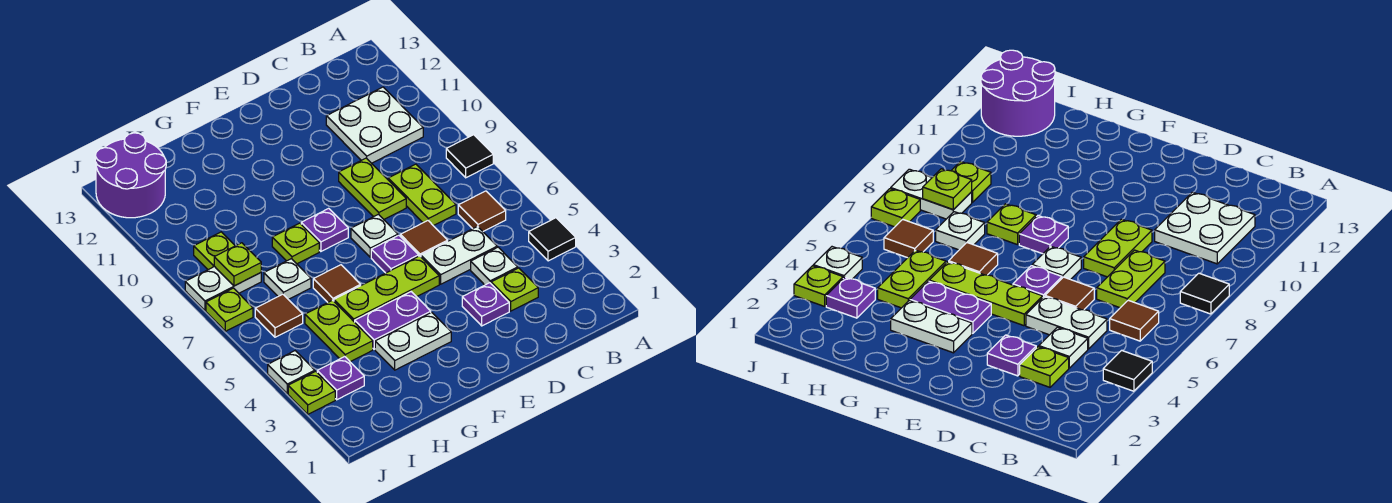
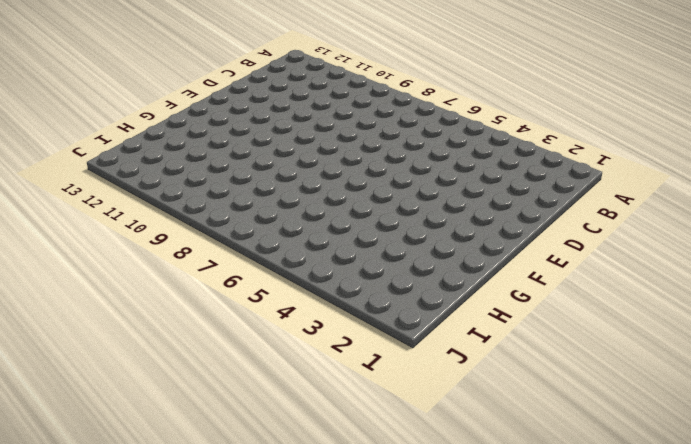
none -> black 1x1 tile [529,218,576,261]
none -> black 1x1 tile [446,135,493,178]
none -> brown 1x1 tile [458,191,506,231]
none -> white 2x2 plate [326,87,423,163]

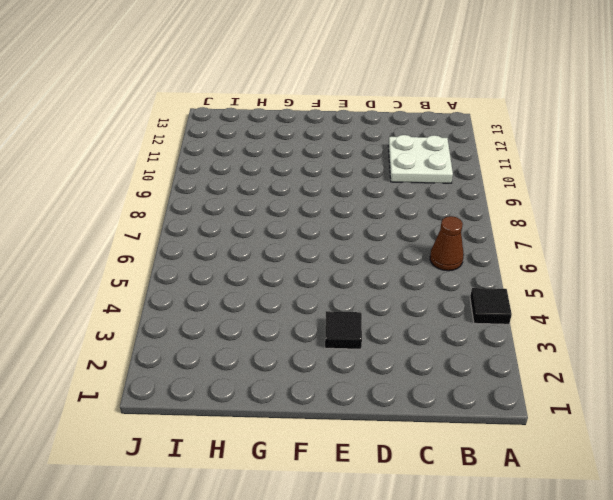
brown 1x1 cone [430,216,464,271] -> brown 1x1 tile [458,191,506,231]
black 1x1 tile [325,311,362,349] -> black 1x1 tile moved to [446,135,493,178]
none -> lime 1x1 plate [491,268,538,311]
none -> white 1x1 plate [471,247,518,285]
none -> white 1x2 plate [421,227,497,284]
none -> lime 1x2 plate [388,164,456,226]

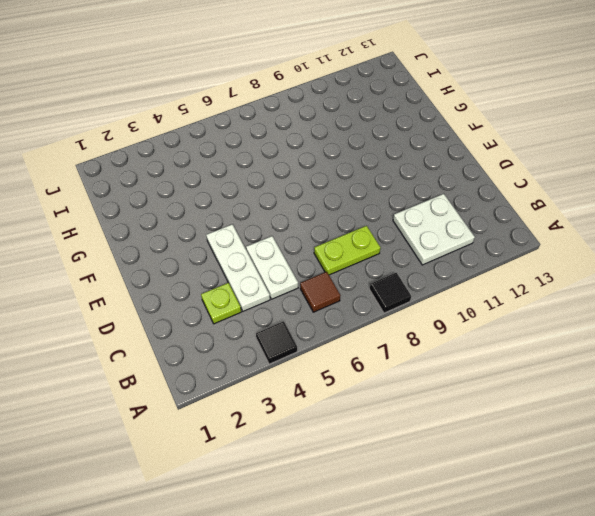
white 1x3 plate [206,224,270,311] -> white 1x1 plate [471,247,518,285]
none -> purple 1x1 plate [462,283,509,326]
none -> brown 1x1 tile [400,221,448,257]
none -> lime 1x2 plate [339,158,406,219]
none -> lime 1x3 plate [334,256,439,322]

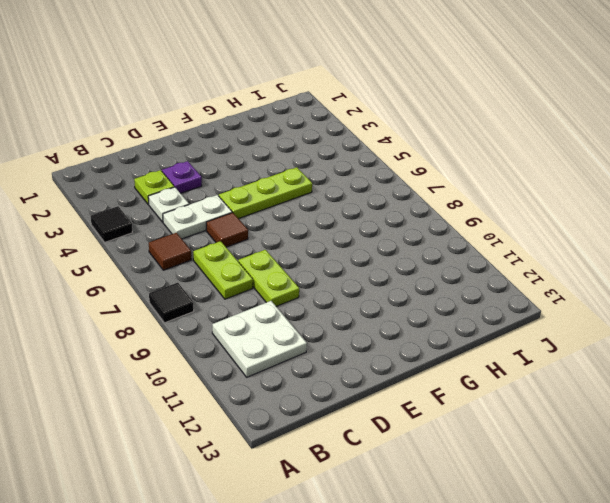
none -> purple 1x1 plate [371,235,419,273]
none -> white 1x1 plate [351,214,398,258]
none -> white 1x2 plate [375,312,451,370]
none -> purple 1x2 plate [355,292,431,349]

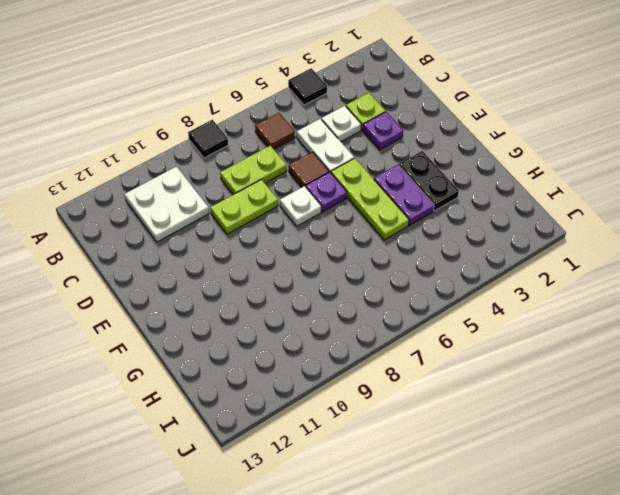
black 1x2 plate [399,151,459,211] -> white 1x2 plate [375,312,451,370]
none -> purple 1x1 plate [301,208,348,251]
none -> brown 1x1 tile [313,265,361,302]
none -> lime 1x1 plate [272,223,319,264]
none -> lime 1x2 plate [305,300,373,362]

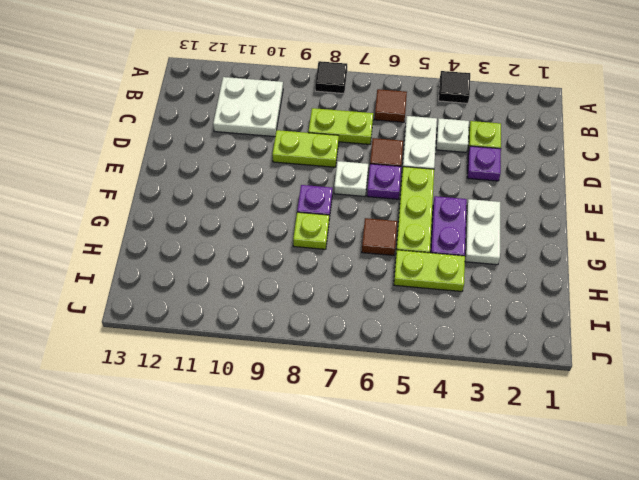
none -> white 1x1 plate [264,259,311,299]
none -> purple 1x1 plate [317,357,364,400]
none -> brown 1x1 tile [255,294,303,337]
none -> white 1x2 plate [185,266,261,310]

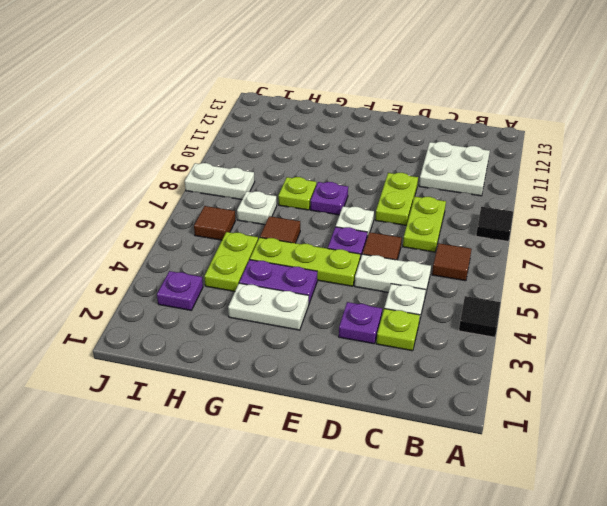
none -> lime 1x1 plate [194,232,235,270]
none -> purple 2x2 round brick [95,133,166,218]
none -> lime 1x1 plate [288,371,335,414]
none -> white 1x1 plate [268,351,315,394]

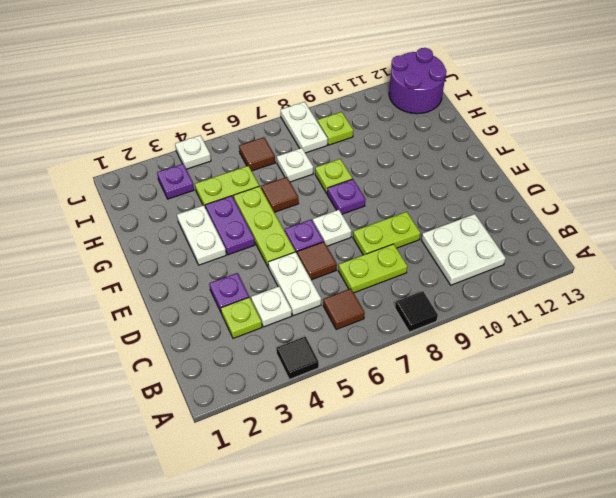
none -> lime 1x1 plate [288,371,335,414]
none -> lime 1x1 plate [206,288,253,331]
none -> lime 1x1 plate [214,243,261,286]

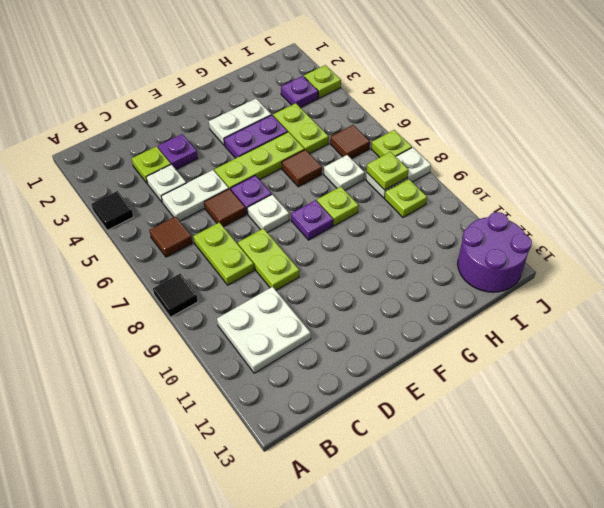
none -> white 1x1 plate [268,351,315,394]

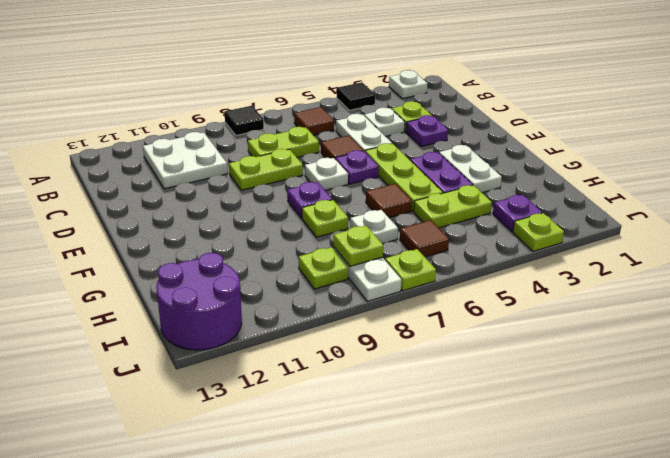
white 1x1 plate [389,70,428,99] -> white 1x1 plate moved to [268,351,315,394]

